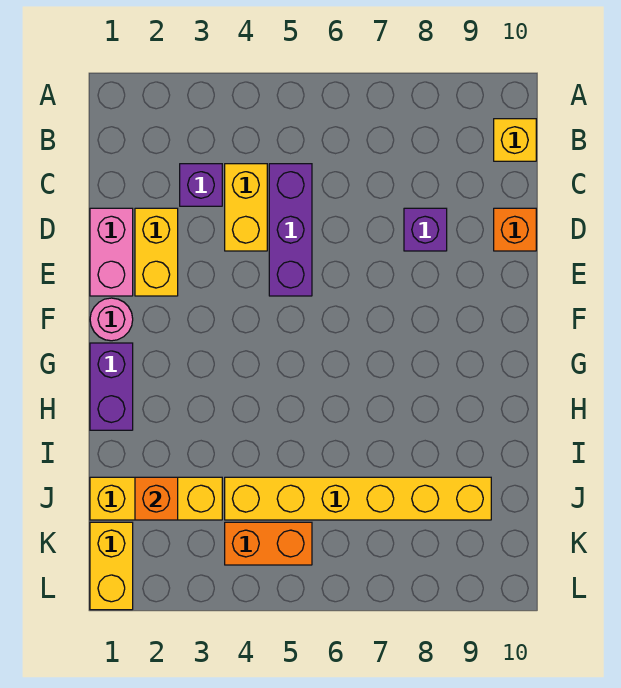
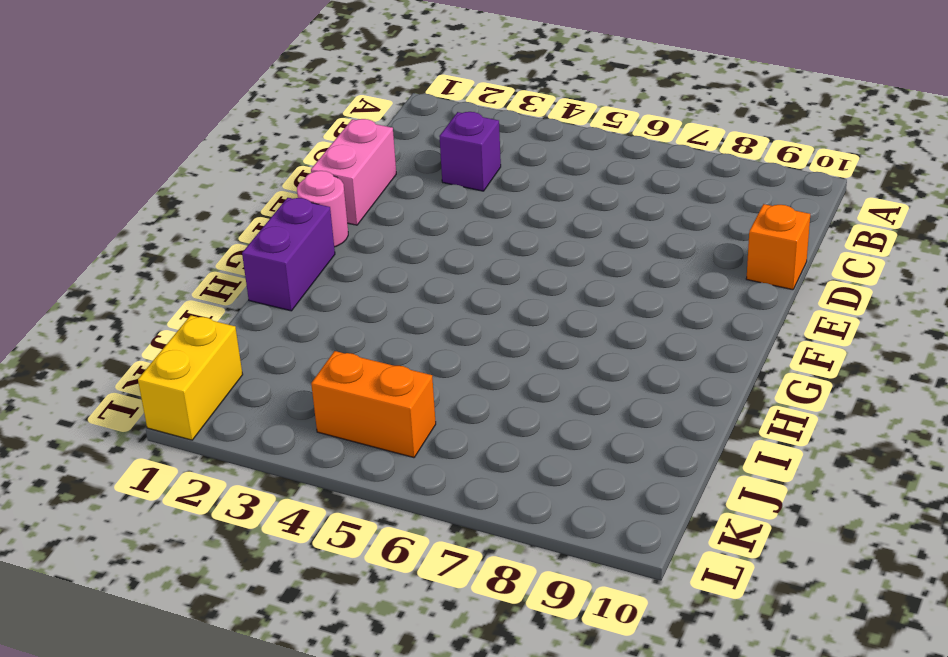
none -> yellow 1x1 brick [494,119,536,161]
none -> yellow 1x2 brick [225,164,267,251]
none -> purple 1x3 brick [269,164,312,296]

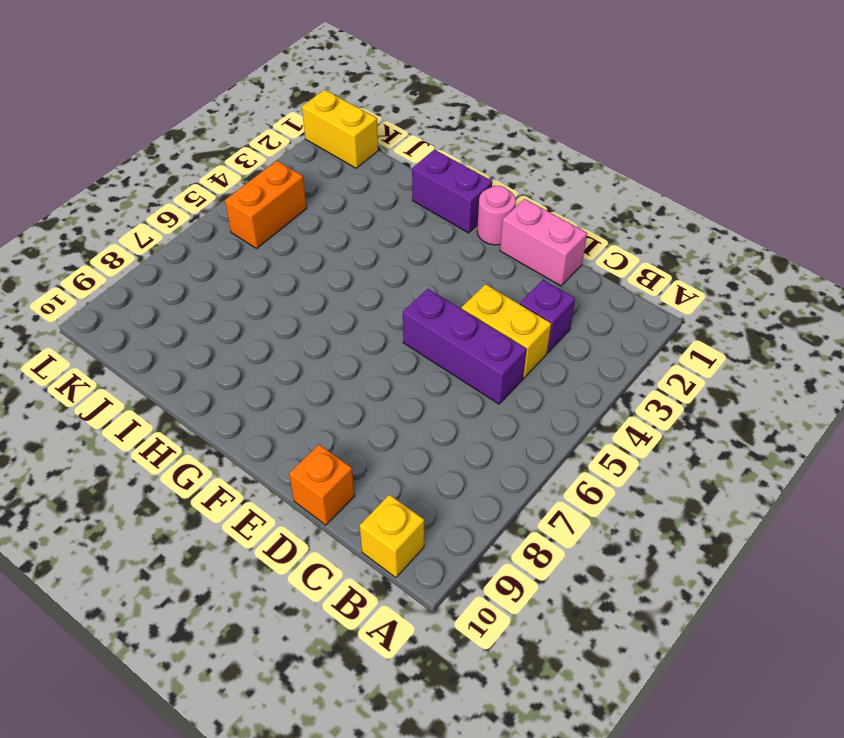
none -> yellow 1x2 brick [135,208,178,296]
none -> purple 1x1 brick [404,208,447,251]
none -> yellow 1x3 brick [90,477,222,520]

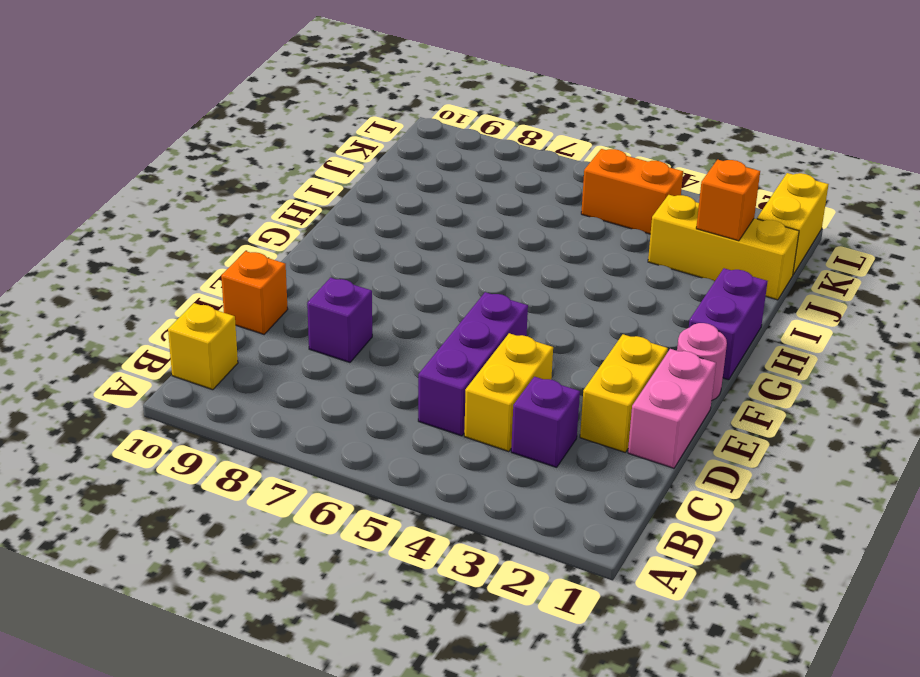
none -> yellow 1x6 brick [225,477,491,520]

